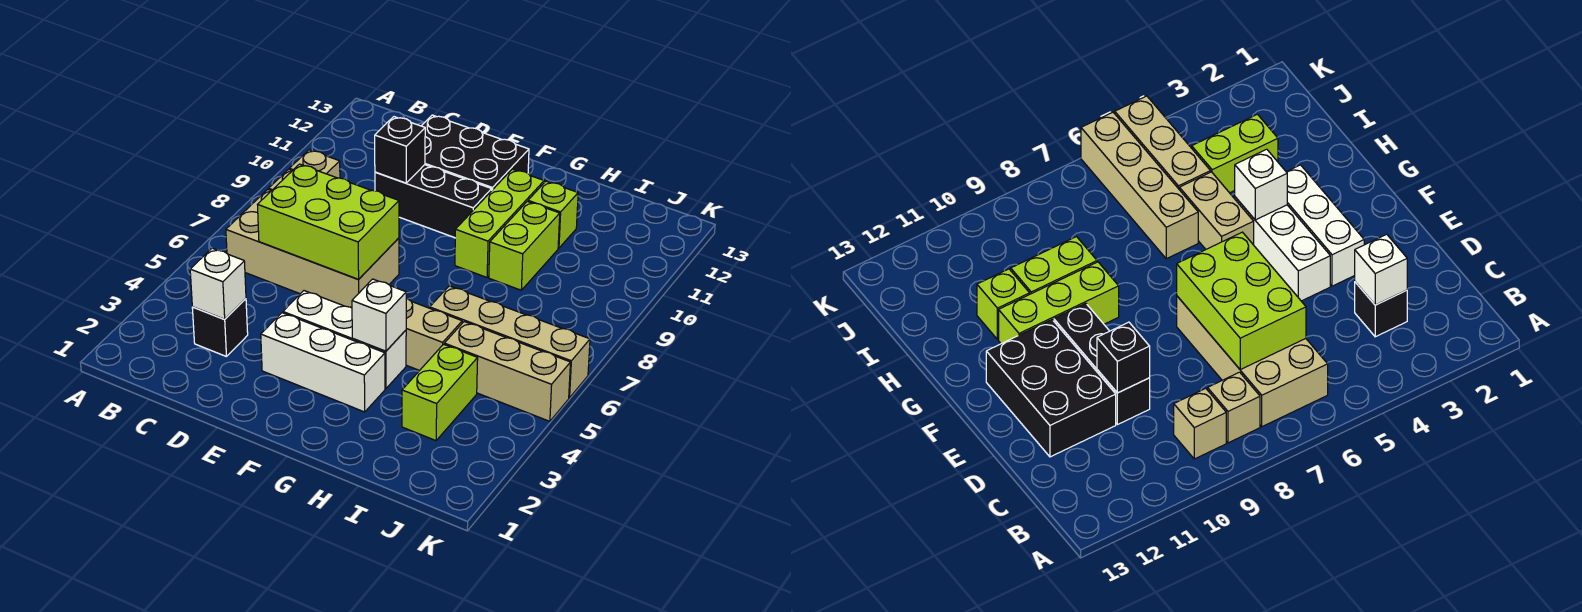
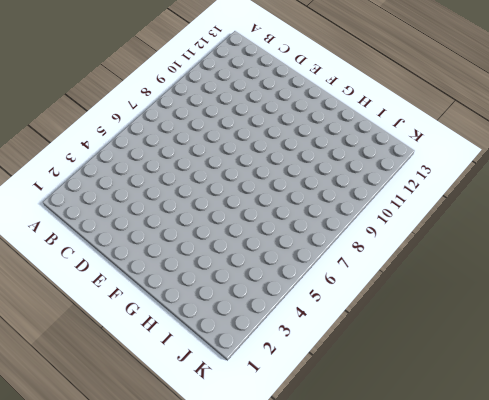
none -> tan 2x4 brick [226,189,399,308]
none -> tan 1x1 brick [1208,372,1260,443]
none -> tan 1x1 brick [289,150,340,178]

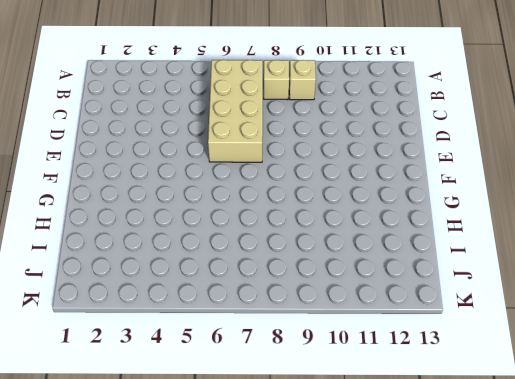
none -> black 1x1 brick [192,299,248,357]
none -> black 1x3 brick [375,165,492,238]
none -> black 2x3 brick [422,115,529,190]

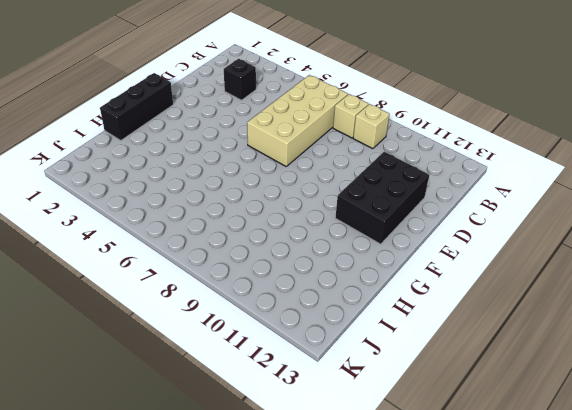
black 1x3 brick [100,73,173,141] -> black 1x3 brick moved to [375,165,492,238]
none -> white 1x3 brick [261,313,385,412]
none -> white 1x3 brick [283,291,406,388]
none -> tan 1x2 brick [406,298,462,371]

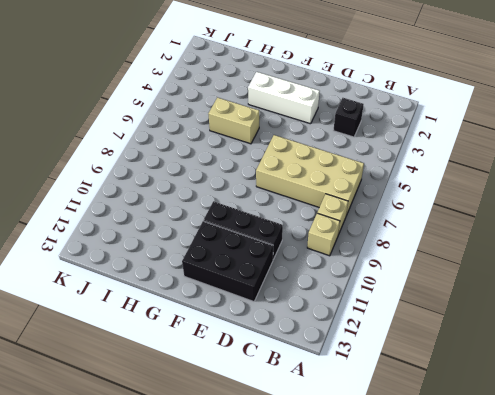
none -> white 1x3 brick [283,291,406,388]
none -> lime 1x3 brick [455,169,544,277]
none -> tan 1x4 brick [430,286,590,398]

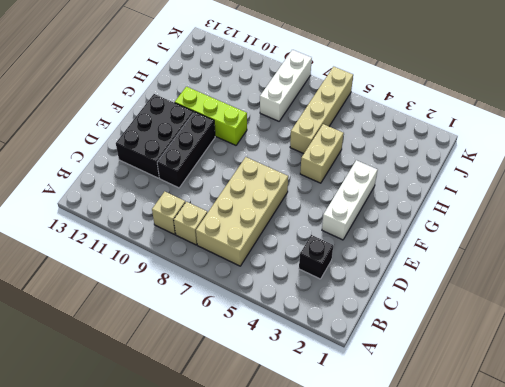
white 1x3 brick [260,50,312,121] -> white 1x3 brick moved to [283,291,406,388]
none -> lime 1x2 brick [489,201,560,290]
none -> lime 1x1 brick [528,181,578,248]
none -> lime 1x2 brick [402,344,478,441]

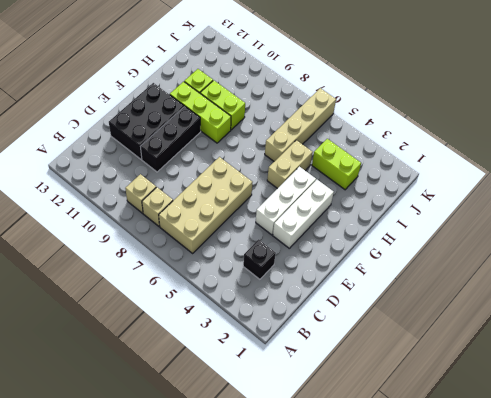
none -> tan 1x3 brick [444,322,570,421]
none -> white 1x1 brick [190,248,246,319]
none -> lime 2x3 brick [257,164,399,279]

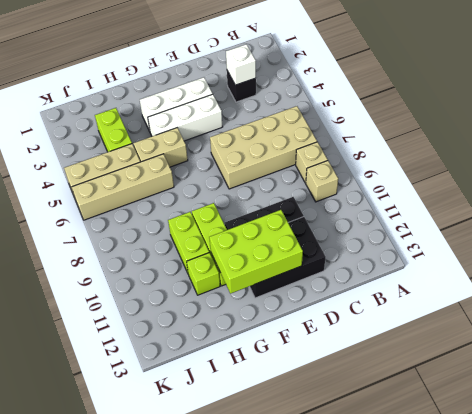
lime 2x3 brick [209,210,303,294] -> lime 2x3 brick moved to [257,164,399,279]
none -> black 1x1 brick [375,117,425,183]
none -> white 1x1 brick [352,279,406,351]

